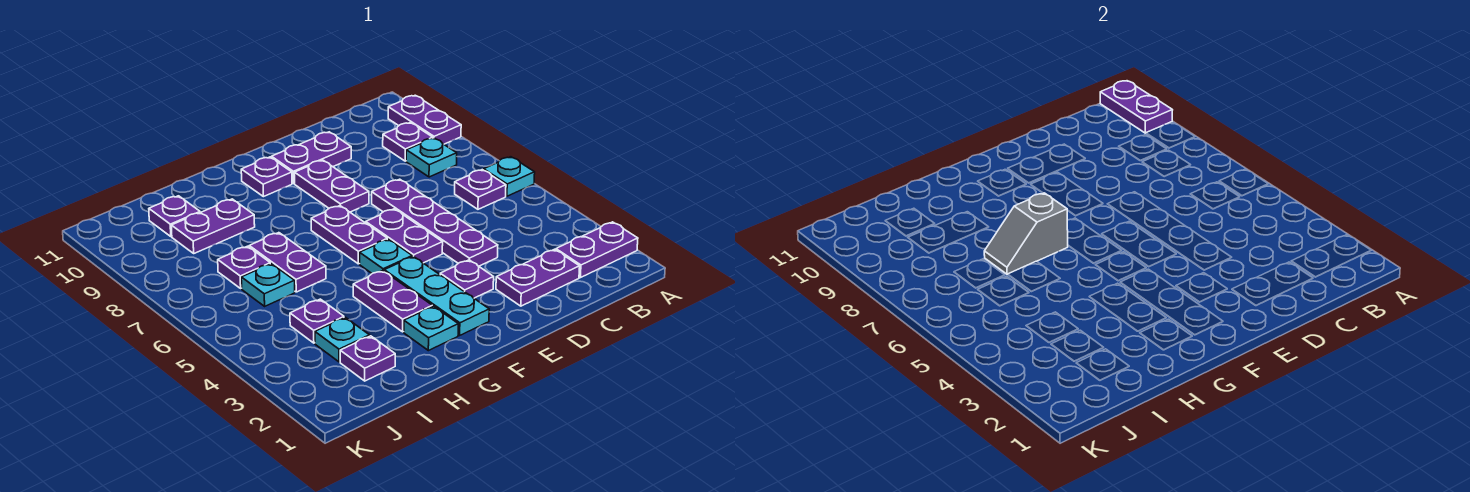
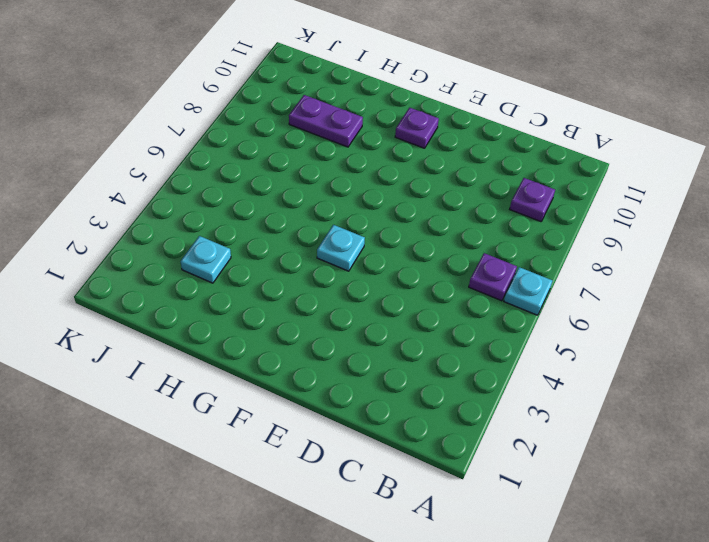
none -> purple 1x2 plate [556,222,638,278]
none -> purple 1x2 plate [388,95,461,144]
none -> cyan 1x1 plate [406,138,457,177]

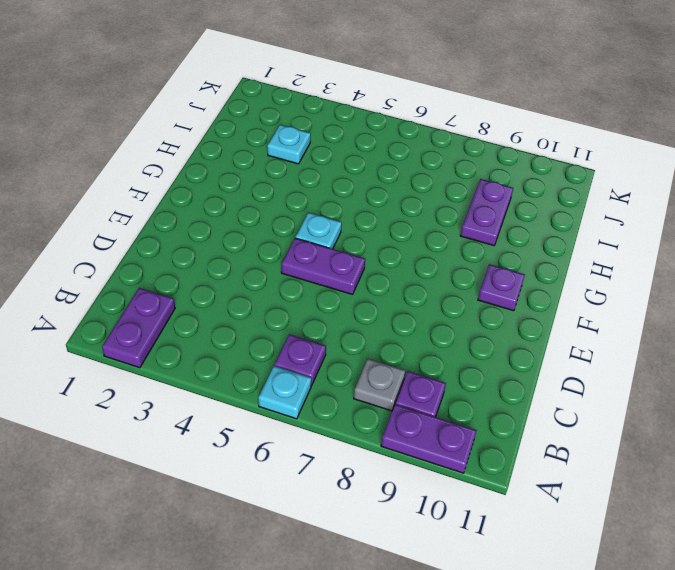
grey 1x1 plate [354,359,405,411] -> cyan 1x1 plate [406,138,457,177]
none -> purple 1x2 plate [496,249,580,306]
none -> purple 1x4 plate [372,179,498,266]
none -> purple 1x2 plate [272,132,351,183]

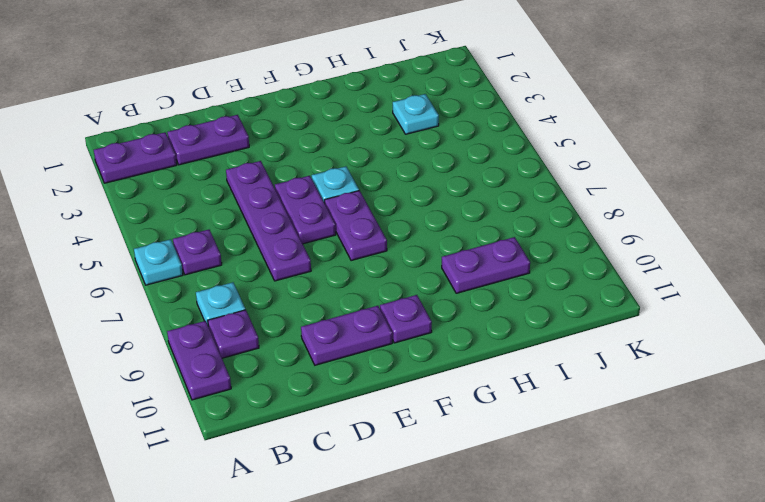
none -> purple 1x1 plate [440,260,494,298]
none -> purple 1x2 plate [294,160,369,212]
none -> cyan 1x3 plate [384,256,489,335]

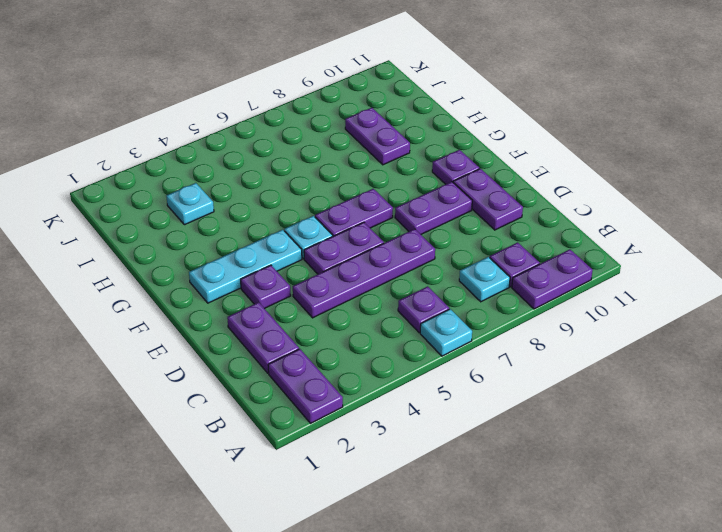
none -> cyan 1x1 plate [404,306,458,351]
none -> purple 1x2 plate [353,271,432,332]
none -> purple 1x2 plate [249,233,326,292]

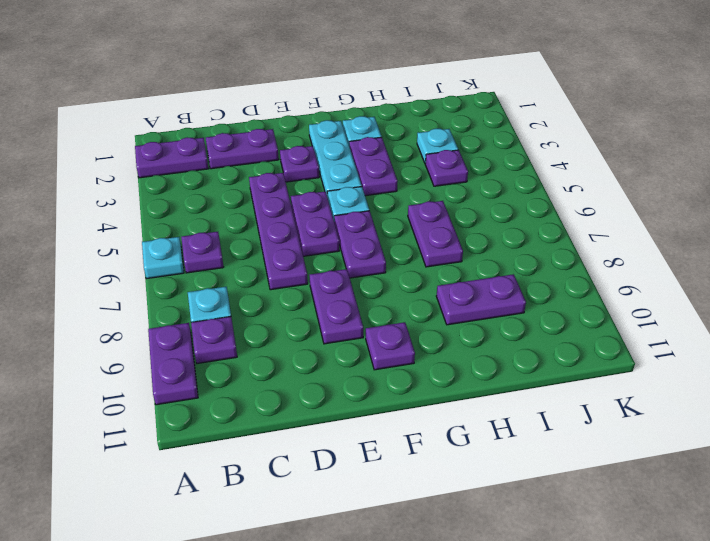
none -> purple 1x2 plate [272,132,351,183]
none -> purple 1x1 plate [340,336,395,381]
none -> cyan 1x1 plate [241,264,295,306]

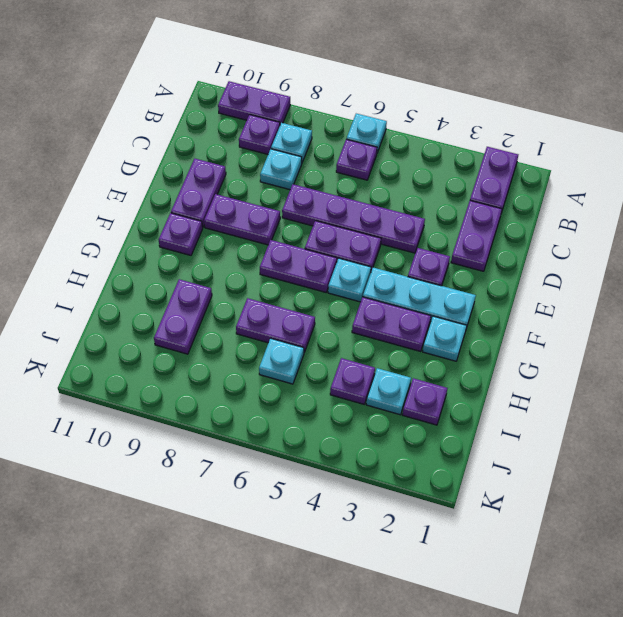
cyan 1x1 plate [260,149,302,190] -> none
none -> purple 1x1 plate [218,246,270,288]
none -> purple 1x1 plate [149,196,200,236]
none -> purple 1x2 plate [1100,81,1172,133]

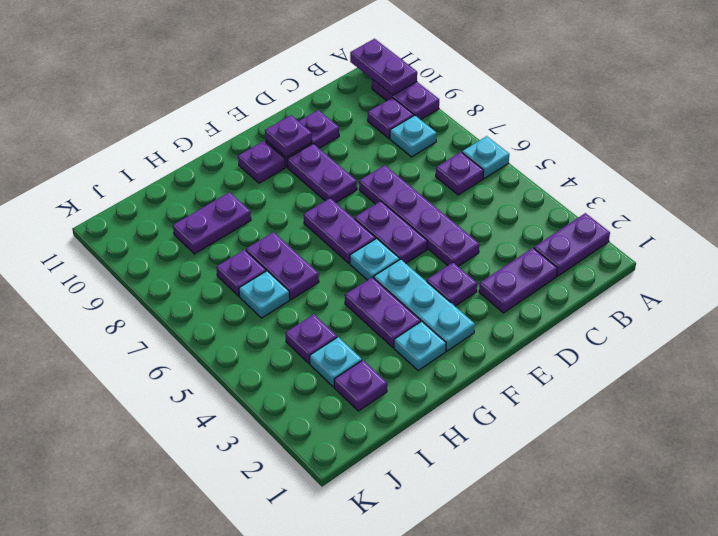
purple 1x1 plate [265,115,312,157] -> purple 1x1 plate moved to [149,196,200,236]
none -> grey 1x2 slope [984,193,1068,274]

